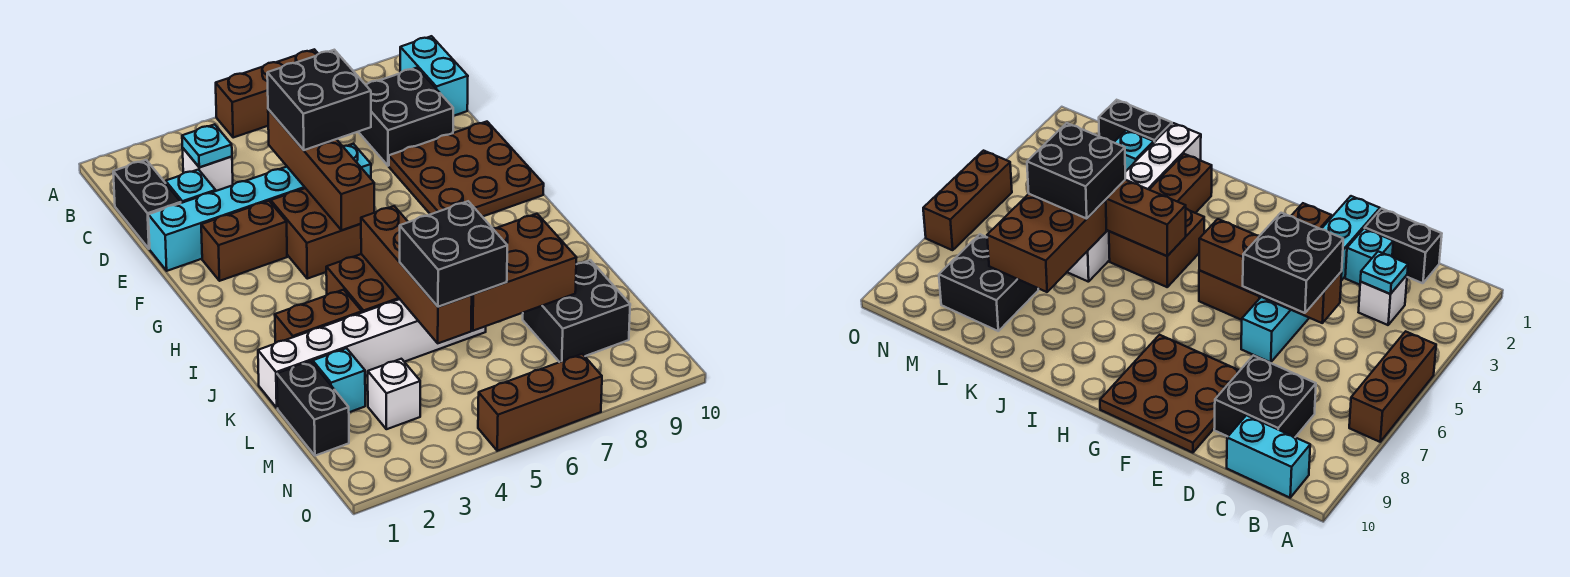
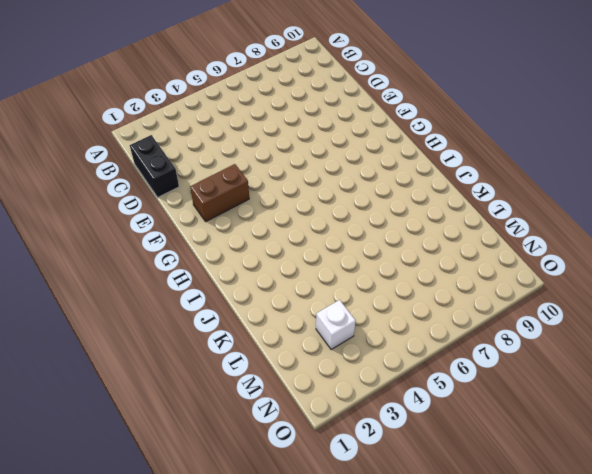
none -> brown 1x3 brick [216,49,318,138]
none -> cyan 1x2 brick [400,36,468,116]
none -> white 1x1 brick [182,148,233,191]

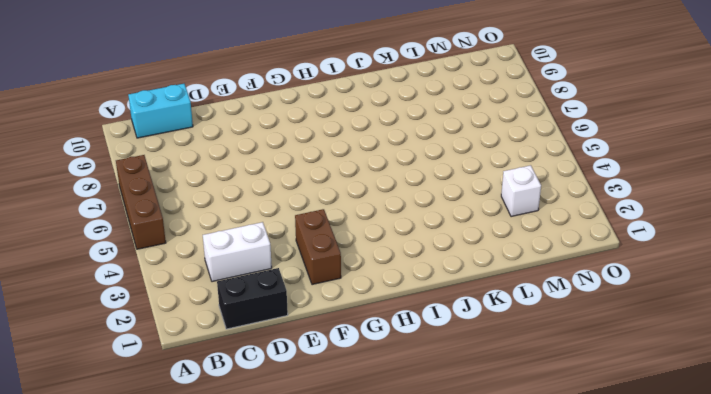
white 1x2 brick [203,222,272,282] -> white 1x1 brick [182,148,233,191]
none -> black 2x2 brick [359,68,453,166]
none -> cyan 1x1 brick [166,170,216,203]
none -> cyan 1x6 brick [148,144,371,271]

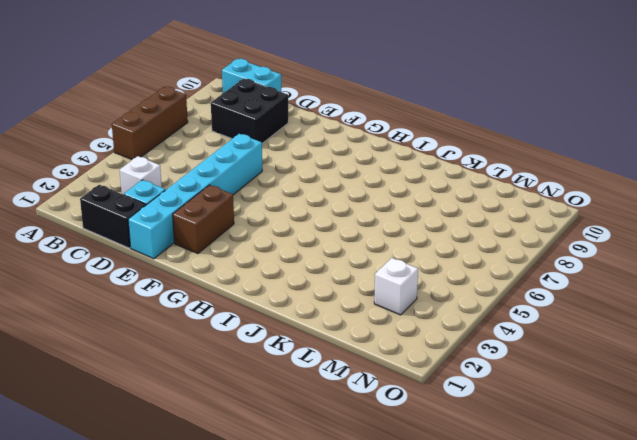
none -> brown 3x3 plate [389,122,544,217]
none -> brown 2x2 brick [271,188,361,279]
none -> brown 2x2 brick [326,254,399,312]

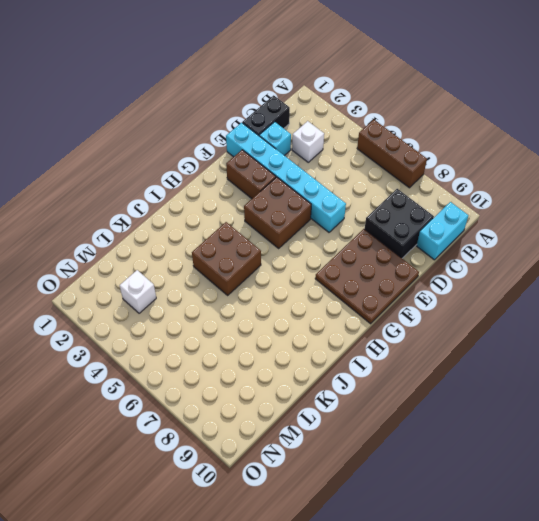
none -> brown 1x2 brick [275,290,362,343]
none -> white 1x6 brick [258,299,486,408]
none -> black 1x2 brick [277,361,349,456]

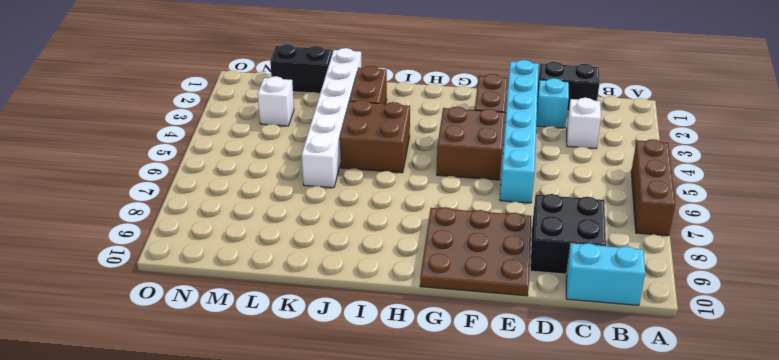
none -> cyan 1x1 brick [313,348,365,412]
none -> black 2x2 brick [523,260,630,362]
none -> brown 1x3 brick [478,354,602,451]

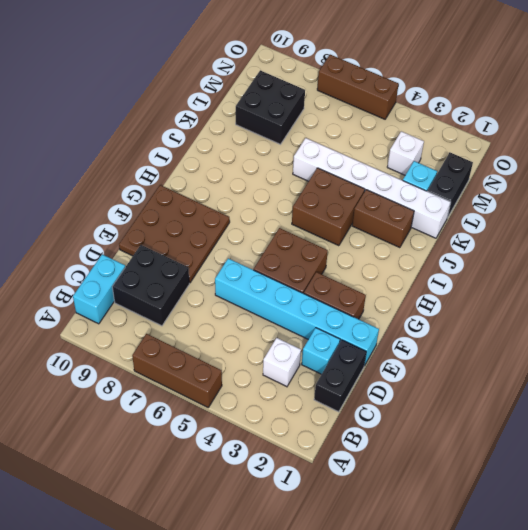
none -> cyan 1x1 plate [182,124,232,167]
none -> brown 1x4 brick [268,109,374,230]
none -> brown 1x4 brick [361,206,472,343]

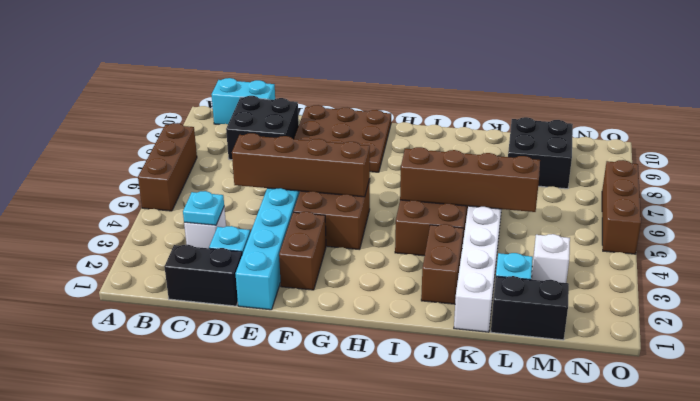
none -> brown 2x3 brick [471,214,577,331]
none -> black 2x2 brick [267,50,371,150]
none -> black 2x2 brick [400,201,507,307]

